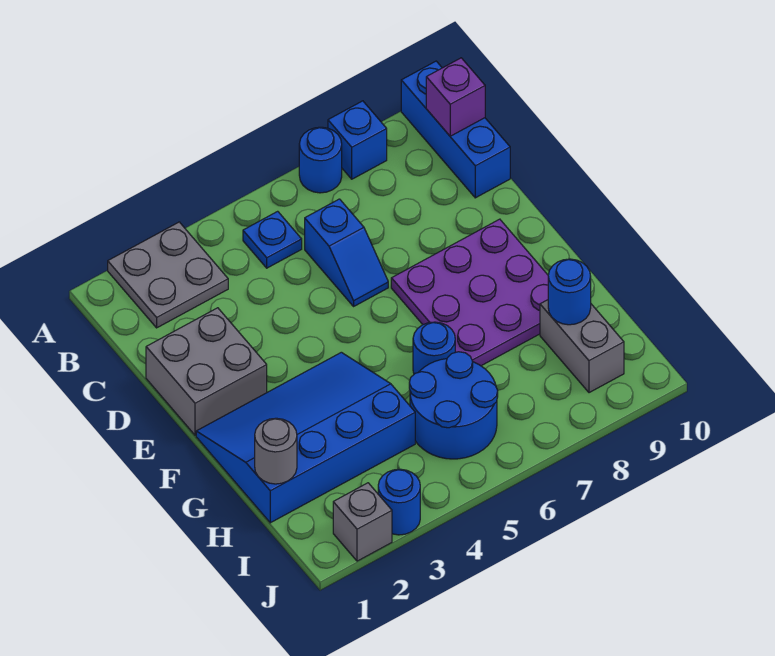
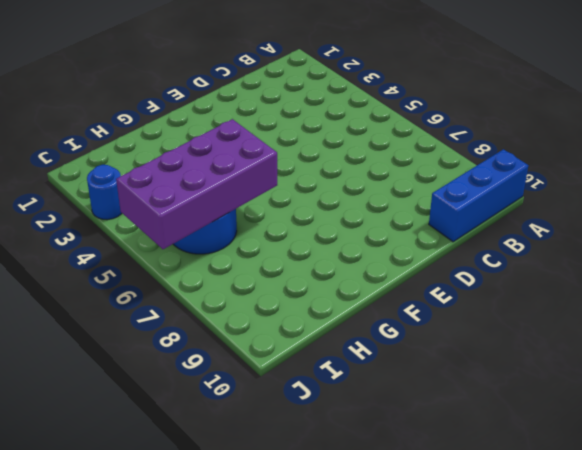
purple 2x4 brick [116,119,277,249] -> none
none -> grey 2x2 plate [108,222,228,328]
none -> blue 1x1 round brick [299,127,342,193]
none -> blue 1x1 brick [328,101,387,179]

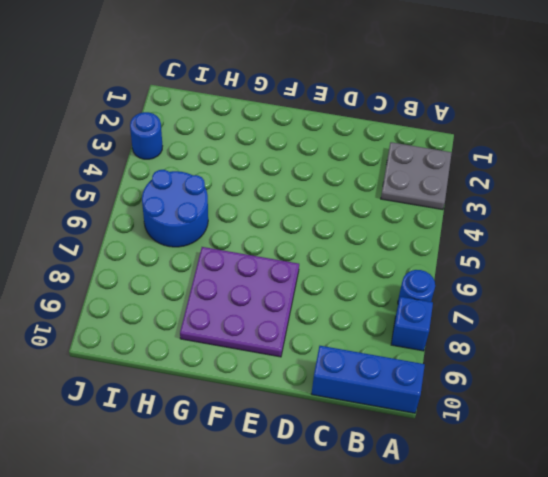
none -> blue 1x1 plate [243,211,302,268]
none -> blue 1x2 slope [305,199,388,306]
none -> grey 2x2 brick [146,308,267,435]

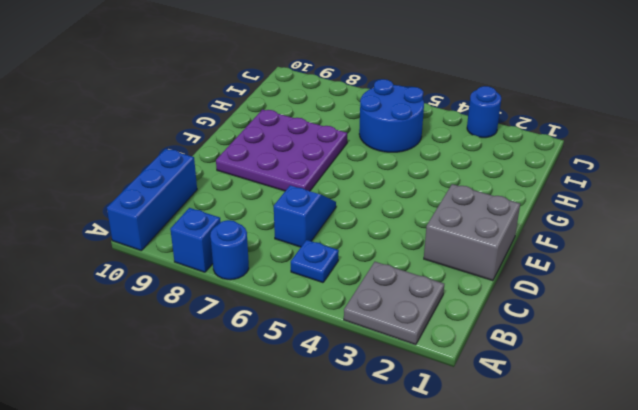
none -> blue 3x4 slope [196,352,415,523]
none -> blue 1x1 round brick [413,322,455,374]
none -> grey 1x2 brick [540,300,624,393]

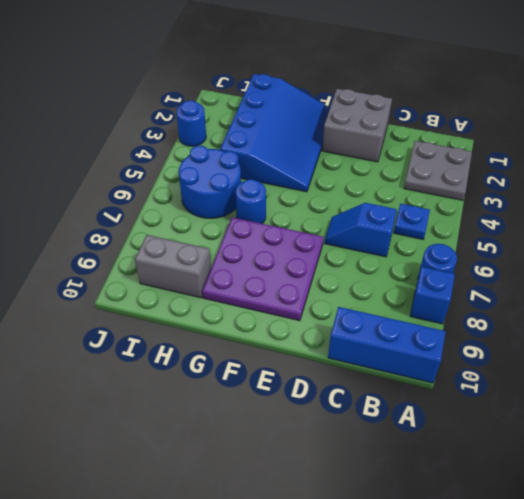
none -> grey 1x1 brick [333,483,392,561]
none -> purple 1x1 brick [426,58,485,136]
none -> grey 1x1 round brick [255,418,297,484]

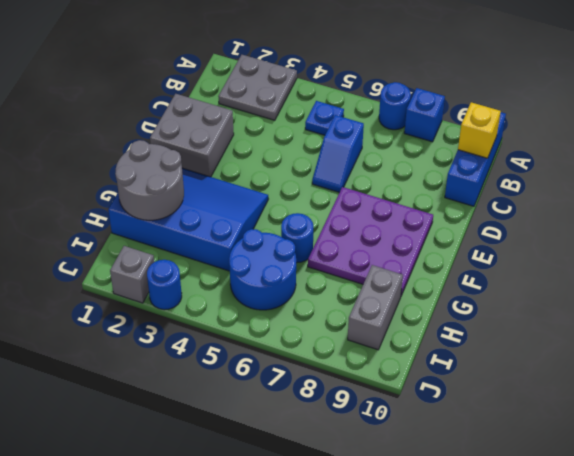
yellow 1x1 brick [458,102,501,158] -> purple 1x1 brick [426,58,485,136]
grey 2x2 round brick [115,140,184,220] -> grey 1x1 round brick [255,418,297,484]
none -> blue 1x1 round brick [548,259,591,325]

